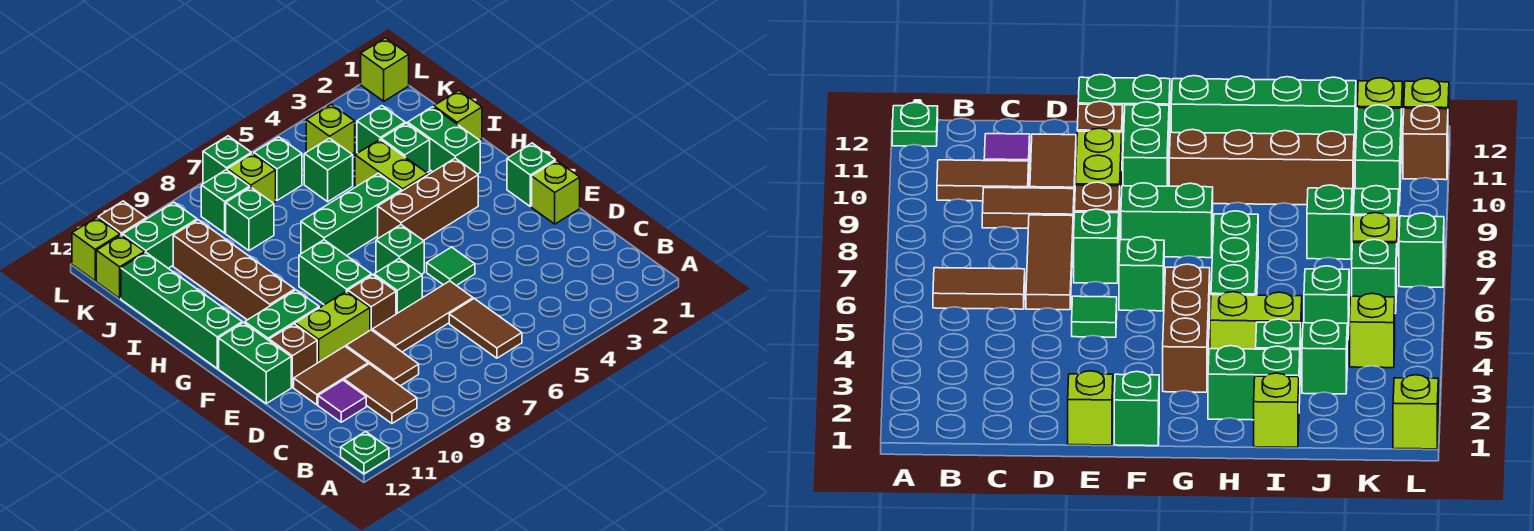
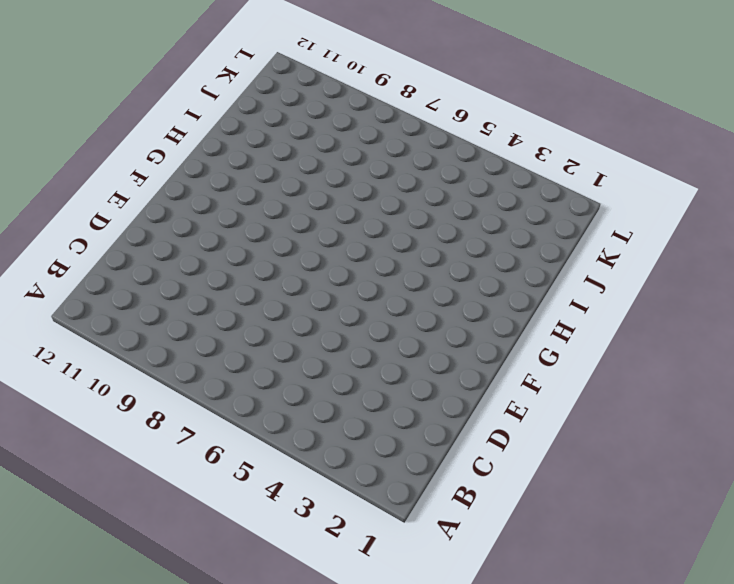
none -> green 1x1 plate [341,432,389,474]
none -> brown 1x2 tile [449,299,522,358]
none -> brown 1x2 tile [344,364,417,423]
none -> brown 1x2 tile [346,330,419,386]

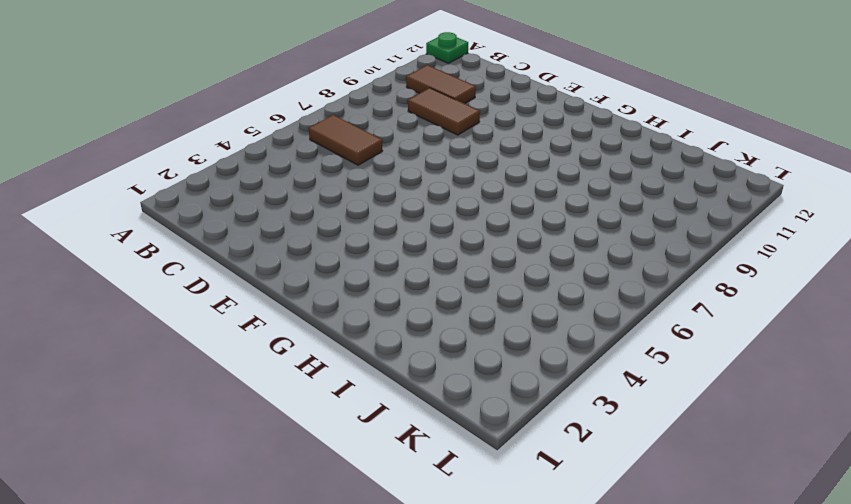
none -> purple 1x1 tile [318,380,366,422]
none -> brown 1x3 tile [372,281,473,352]
none -> brown 1x2 tile [294,346,368,405]
none -> lime 1x1 brick [532,161,580,224]

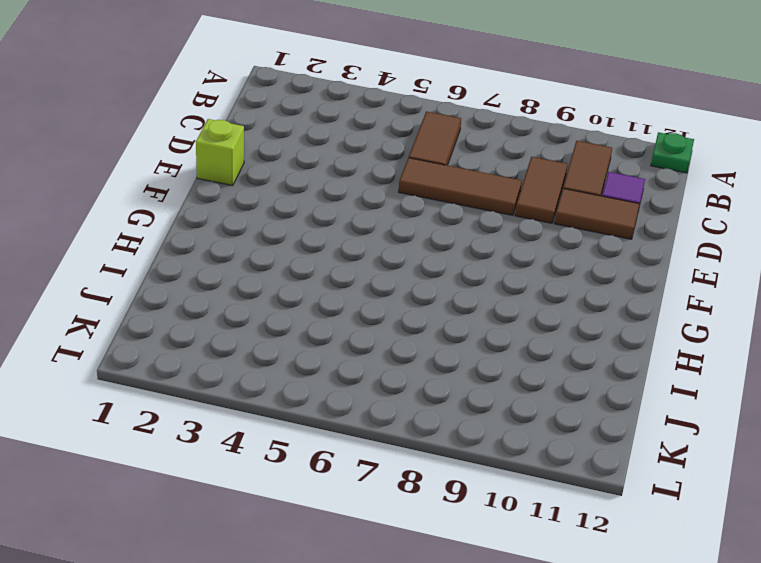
none -> green 1x1 tile [427,247,475,285]
none -> green 1x1 brick [374,259,422,314]
none -> brown 1x1 brick [348,275,396,330]
none -> lime 1x2 brick [295,291,370,363]

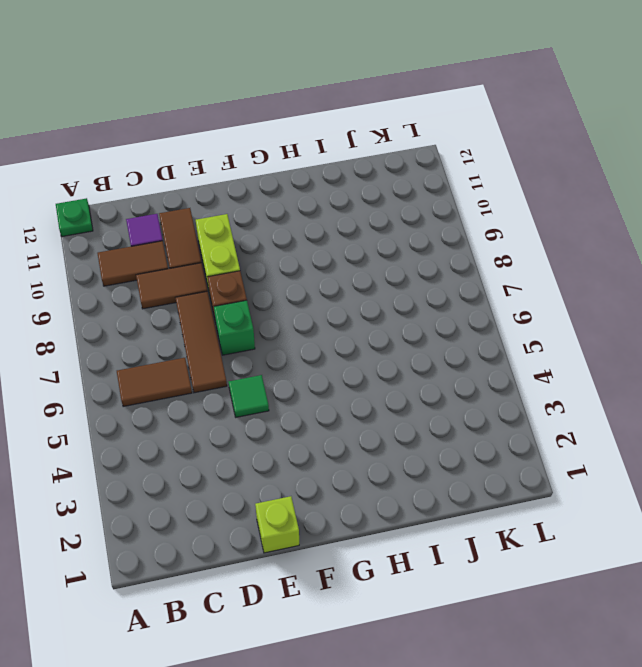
none -> brown 1x1 brick [269,324,317,387]
none -> green 1x2 brick [219,323,291,403]
none -> green 1x1 brick [507,143,555,206]
none -> green 1x1 brick [376,225,424,274]

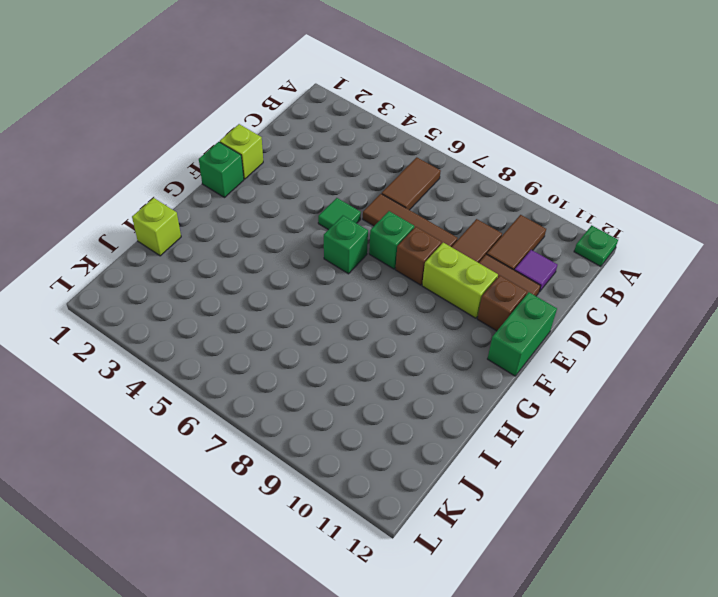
none -> green 1x2 brick [299,240,372,305]
none -> green 1x2 brick [245,290,319,340]
none -> brown 1x3 brick [378,158,478,241]
none -> brown 1x4 brick [173,220,295,320]

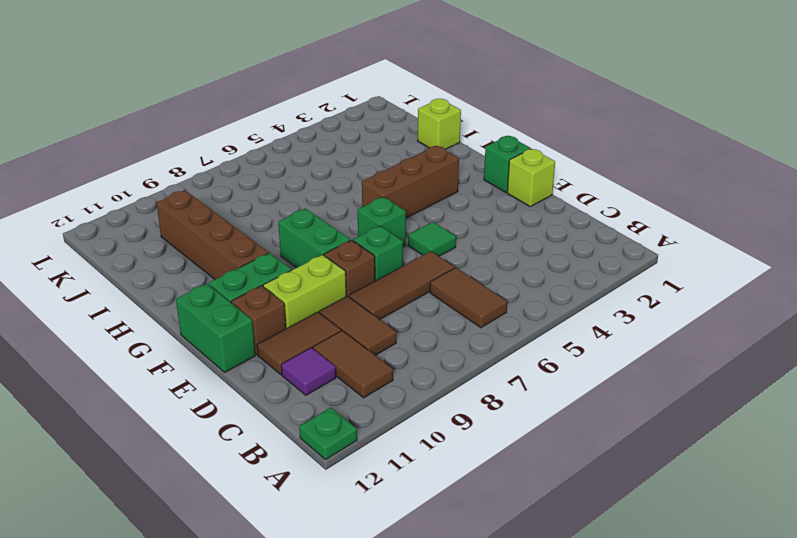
none -> green 1x4 brick [121,252,242,369]
none -> green 1x2 brick [408,107,480,174]
none -> lime 1x2 brick [355,140,428,191]
none -> green 1x3 brick [301,173,402,256]

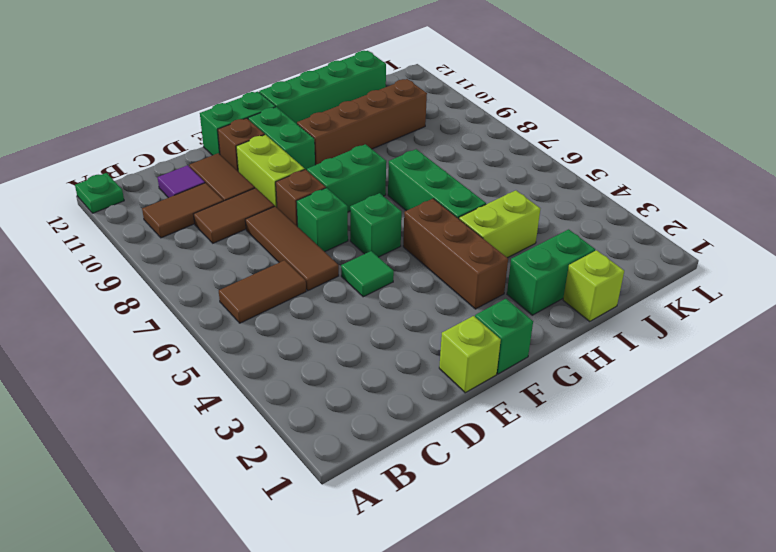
none -> green 1x1 brick [381,123,430,173]
none -> green 1x1 brick [357,106,405,153]
none -> green 1x1 brick [304,138,353,202]
none -> green 1x1 brick [226,187,274,251]

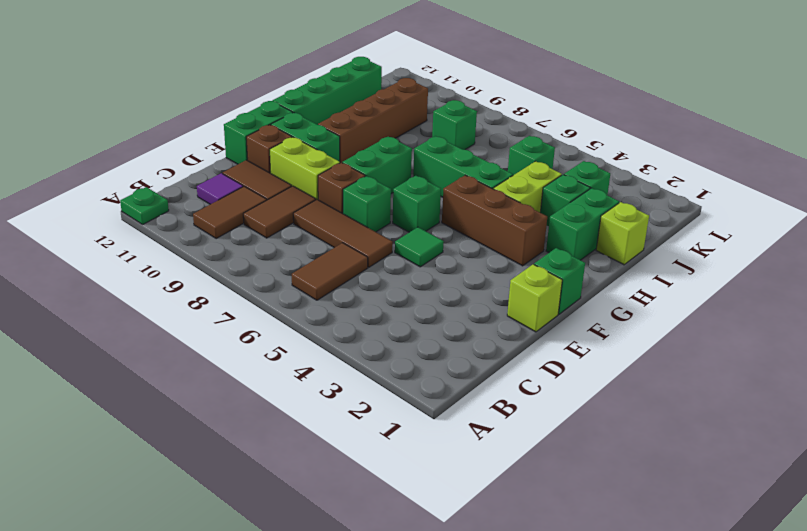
none -> lime 1x1 brick [306,104,355,154]
none -> green 1x1 brick [254,137,302,200]
none -> lime 1x1 brick [228,153,276,203]
none -> green 1x1 brick [201,170,250,233]

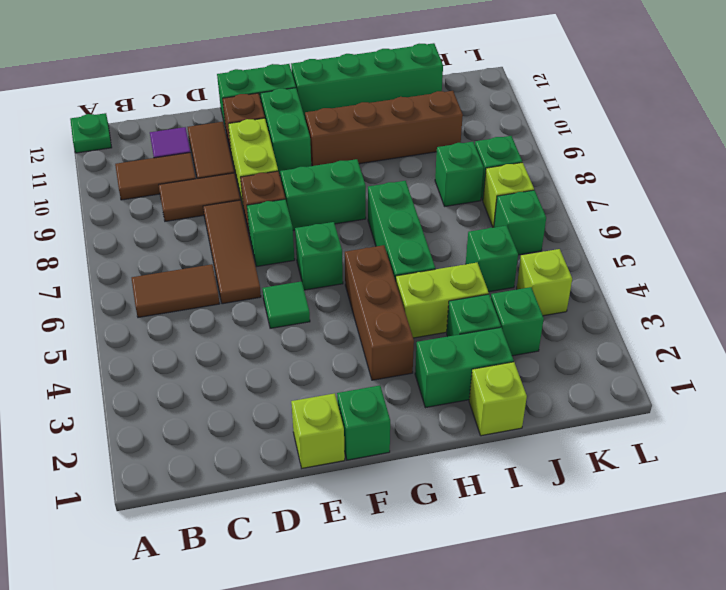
none -> green 1x2 brick [123,202,197,268]
none -> lime 1x1 brick [96,235,145,298]
none -> lime 1x1 brick [361,38,409,101]
none -> green 1x1 brick [203,136,251,183]

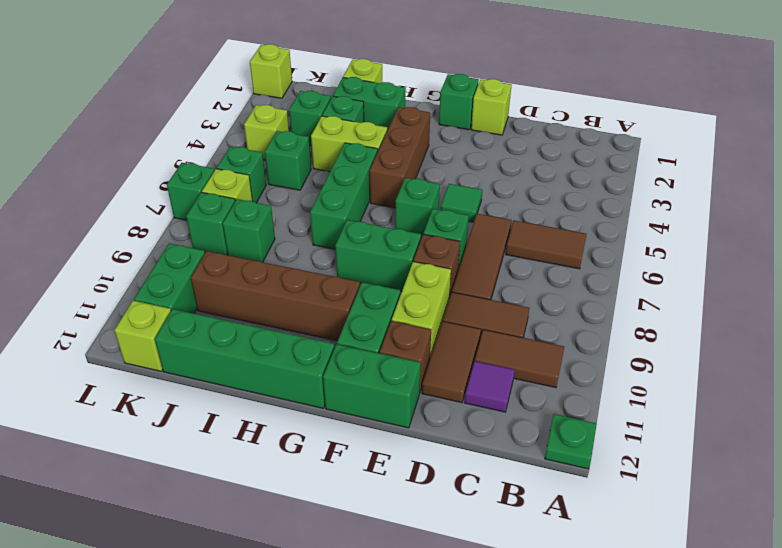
none -> brown 1x1 brick [98,201,146,235]
none -> lime 1x1 brick [72,218,120,281]

